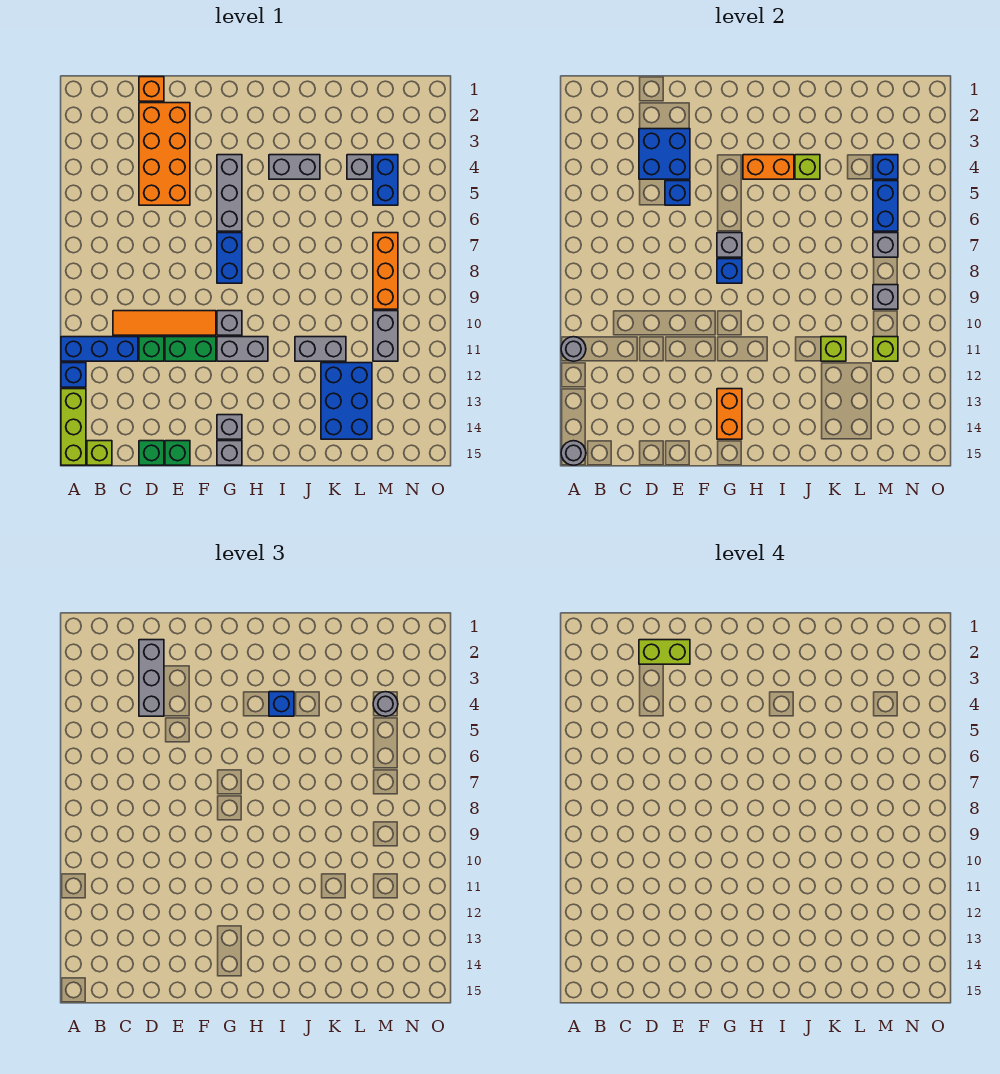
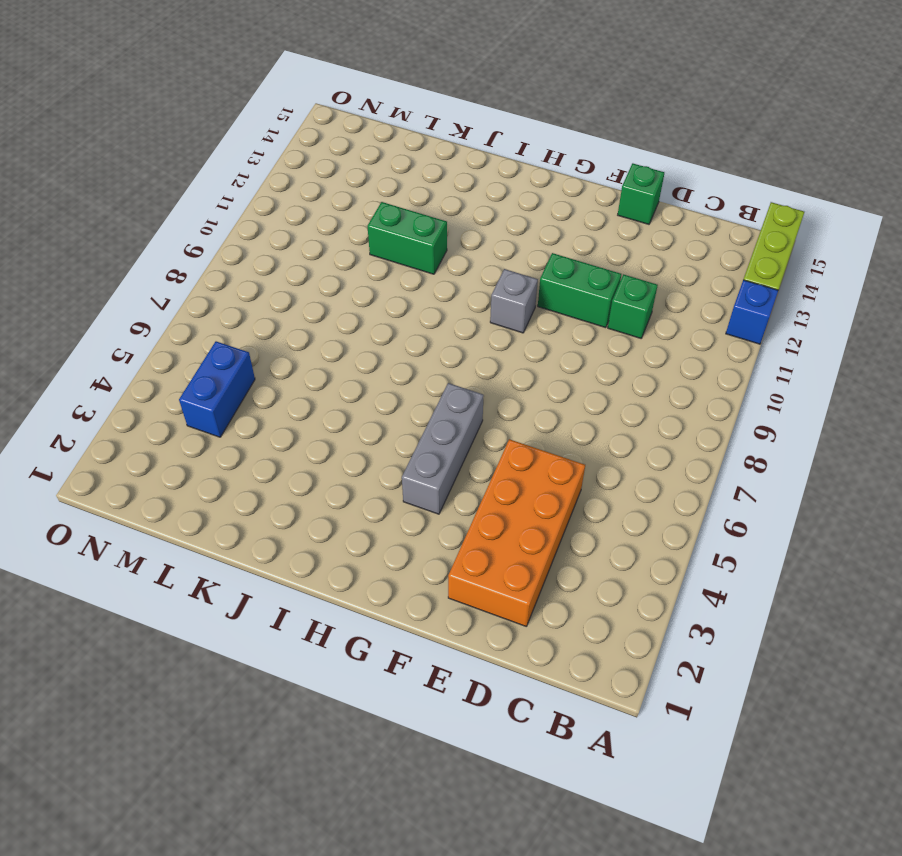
green 1x2 brick [367,202,447,274] -> grey 1x2 brick [295,337,346,361]
none -> blue 1x3 brick [61,337,138,361]
none -> lime 1x1 brick [87,441,112,465]
none -> orange 1x4 tile [113,311,216,335]
none -> orange 1x1 brick [139,77,164,101]

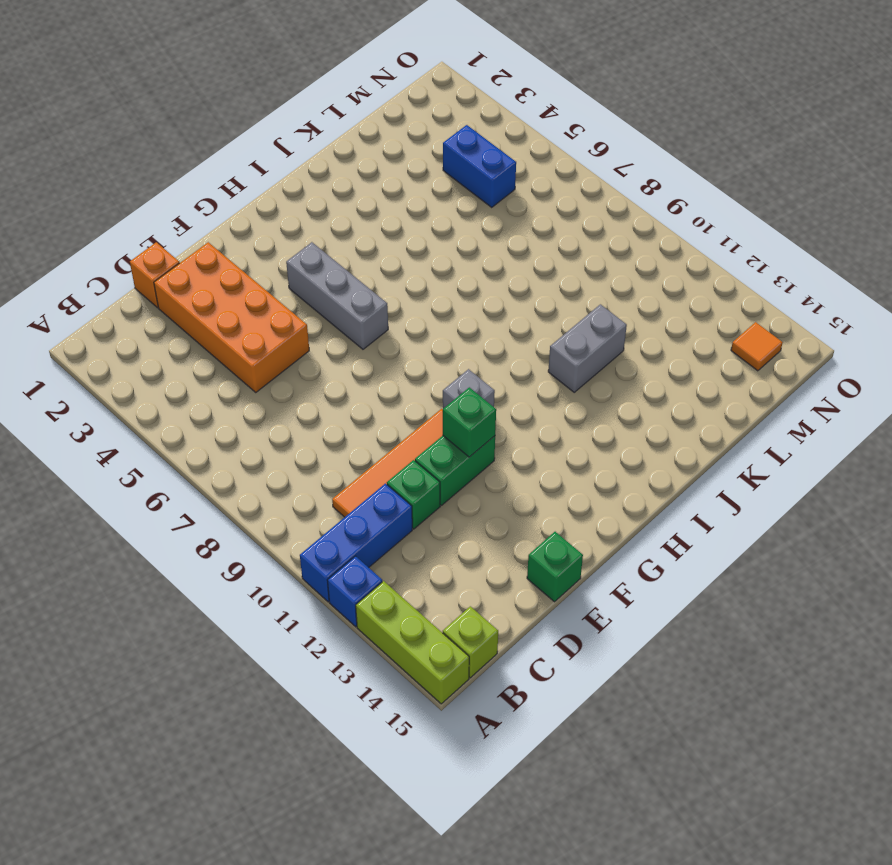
green 1x1 brick [443,387,496,457] -> green 1x1 brick moved to [139,441,164,465]
orange 1x1 tile [731,322,783,371] -> none
none -> blue 1x2 brick [217,233,242,283]
none -> grey 1x2 brick [217,337,268,361]
none -> grey 1x1 brick [217,415,242,439]
none -> grey 1x1 brick [217,441,242,465]

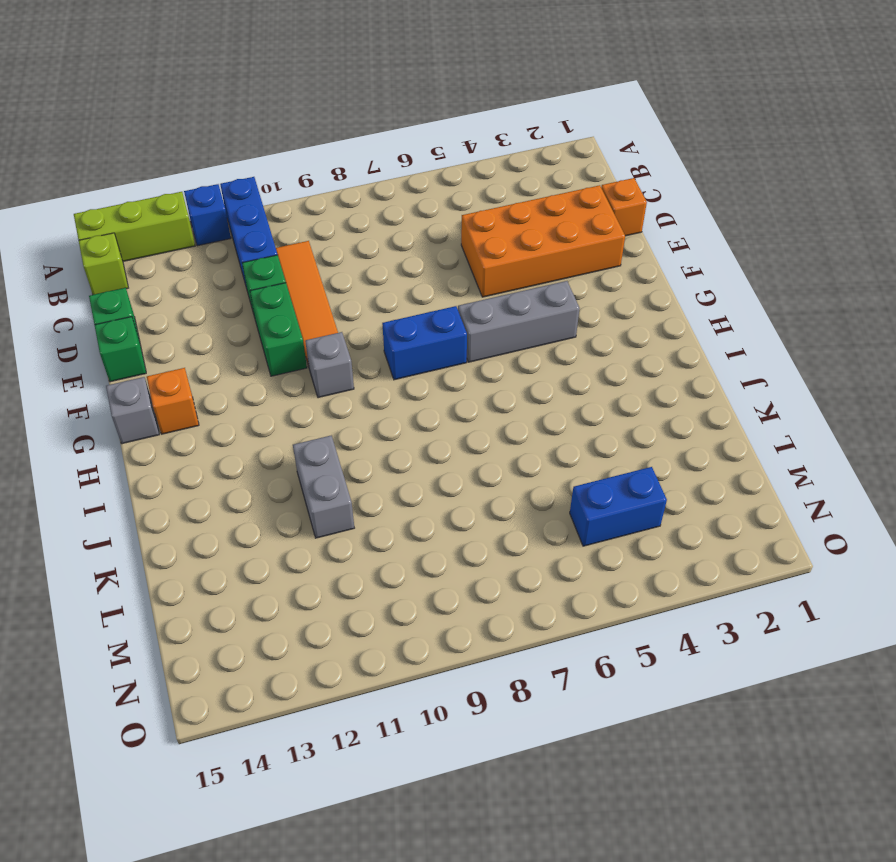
orange 1x1 brick [147,368,199,434] -> grey 1x1 brick [217,415,242,439]
none -> grey 1x2 brick [217,337,268,361]
none -> grey 1x2 brick [269,155,320,179]
none -> blue 2x3 brick [321,363,372,439]
none -> grey 1x1 brick [347,155,372,179]

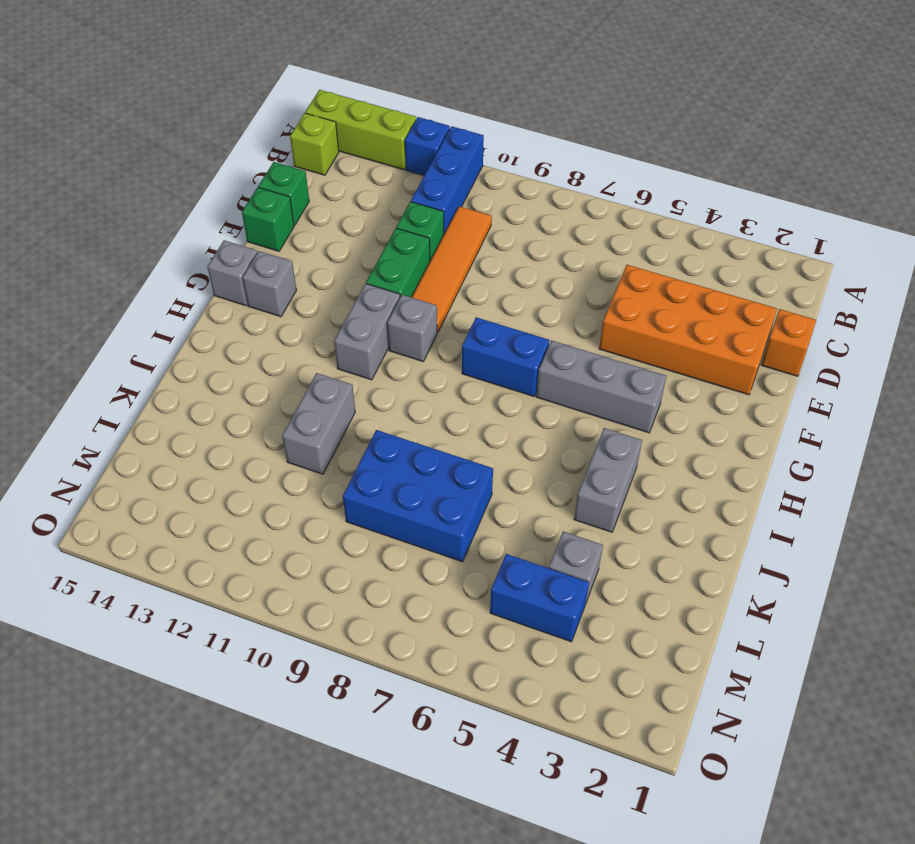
blue 2x3 brick [343,430,493,562] -> blue 2x3 brick moved to [321,363,372,439]
none -> orange 1x3 brick [373,233,398,309]
none -> grey 1x2 brick [373,311,398,361]
none -> grey 1x1 round brick [561,337,586,361]
none -> grey 1x1 round brick [561,441,586,465]

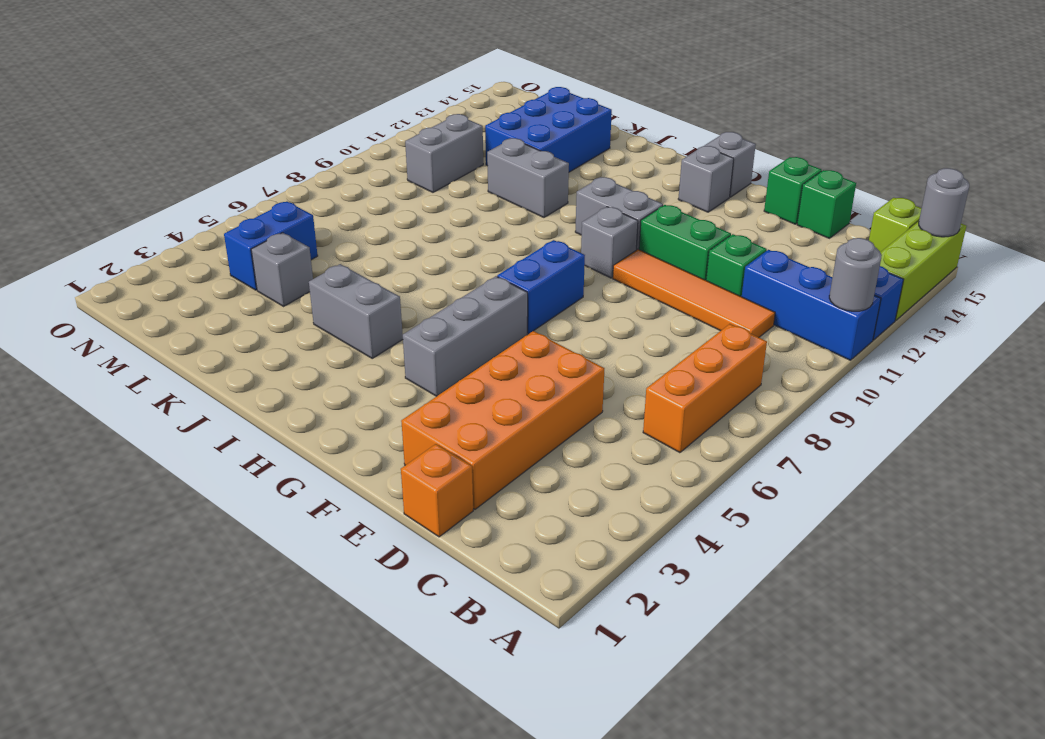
orange 1x3 brick [643,324,767,453] -> orange 1x3 brick moved to [373,233,398,309]
none -> blue 2x2 brick [639,129,690,179]
none -> blue 1x1 brick [665,181,690,205]
none -> grey 1x1 brick [717,233,742,257]
none -> blue 1x1 brick [717,259,742,283]

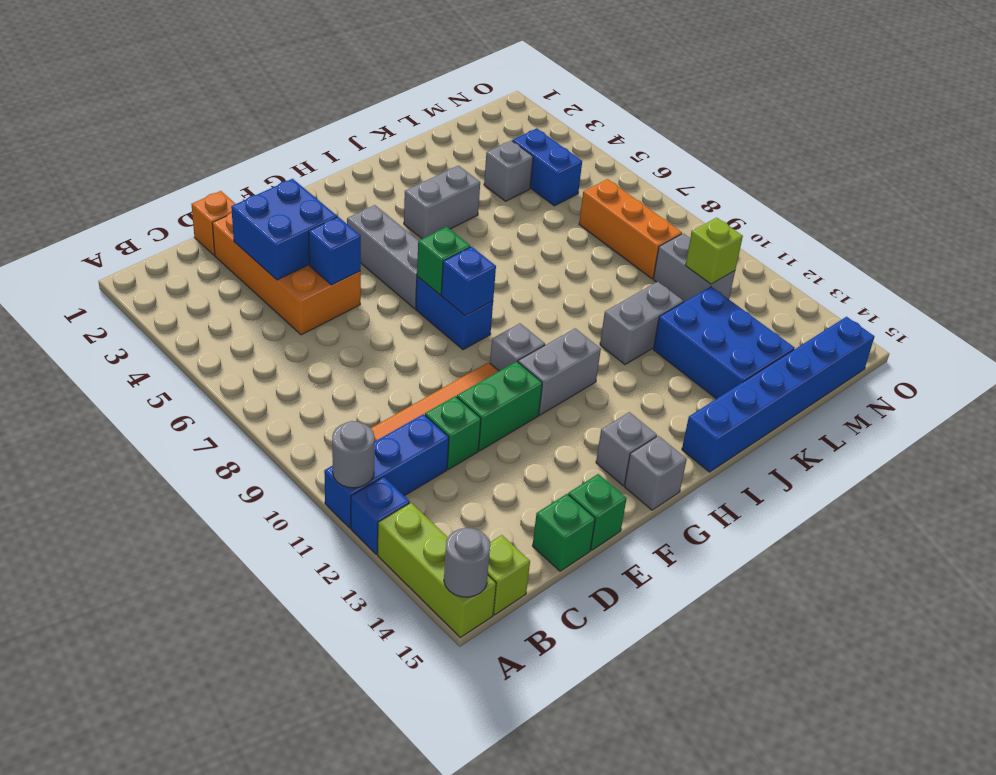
green 1x1 brick [417,227,470,295] -> grey 1x1 brick [717,233,742,257]
blue 1x6 brick [682,317,874,472] -> none
none -> orange 1x2 brick [717,389,742,439]
none -> orange 1x2 brick [743,155,794,179]
none -> lime 1x1 brick [795,155,820,179]
none -> lime 1x1 brick [821,337,846,361]

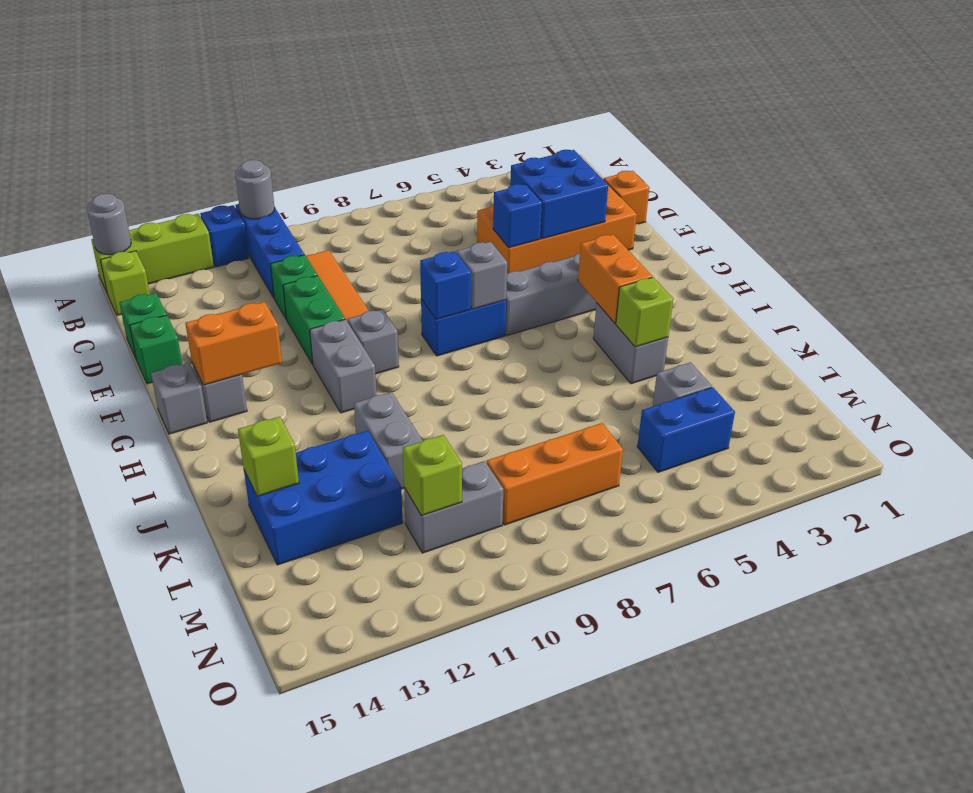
lime 1x1 brick [238,417,299,496] -> lime 1x1 brick moved to [821,337,846,361]
none -> blue 1x1 brick [873,155,898,179]
none -> blue 1x2 brick [873,181,898,231]
none -> grey 1x1 brick [873,233,898,257]
none -> grey 1x1 brick [873,285,898,309]

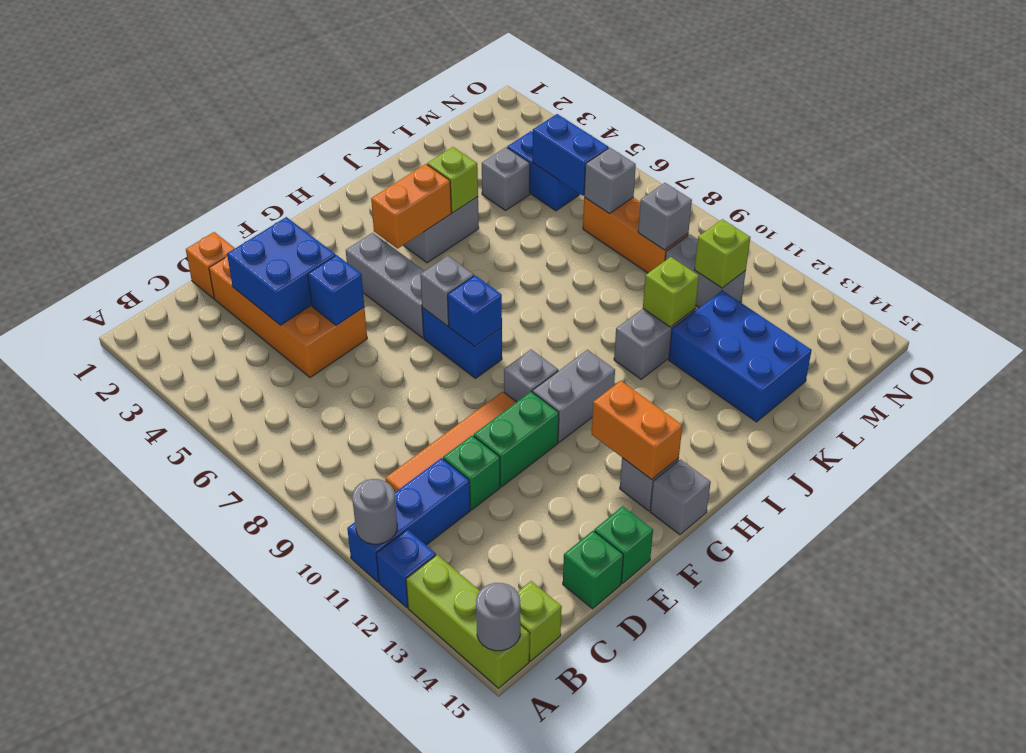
none -> blue 1x1 brick [873,155,898,179]
none -> grey 1x3 brick [139,640,164,716]
none -> blue 1x1 brick [269,692,294,716]
none -> grey 1x1 round brick [373,692,398,716]

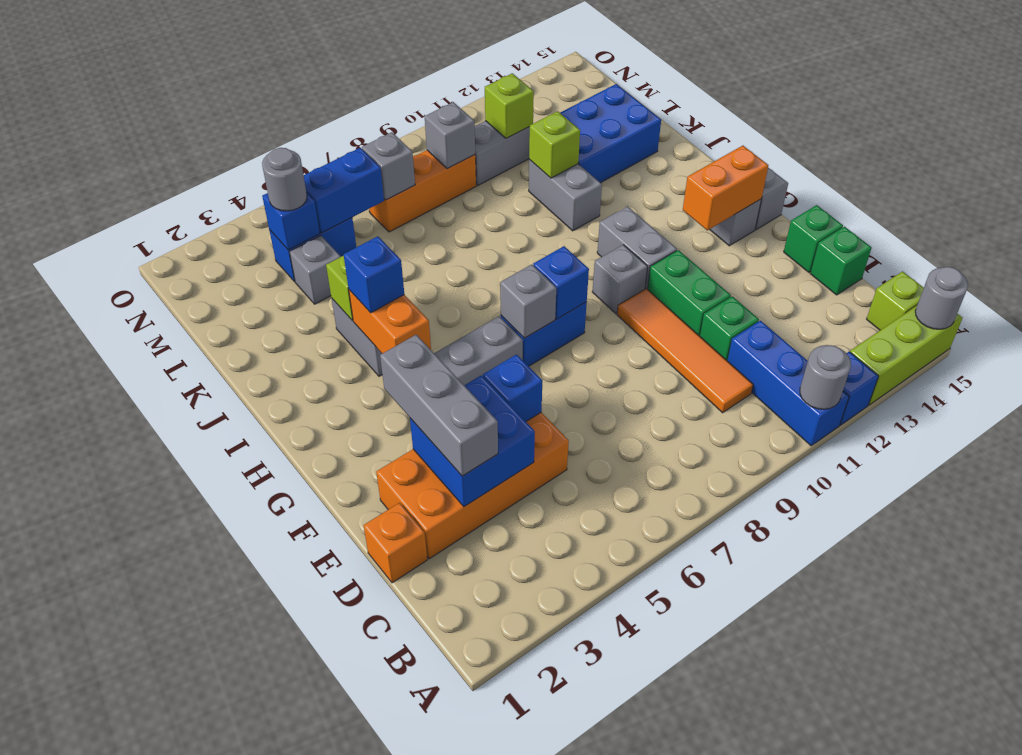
grey 1x3 brick [380,335,498,476] -> grey 1x3 brick turned to [139,640,164,716]
none -> lime 1x2 brick [639,640,690,664]

